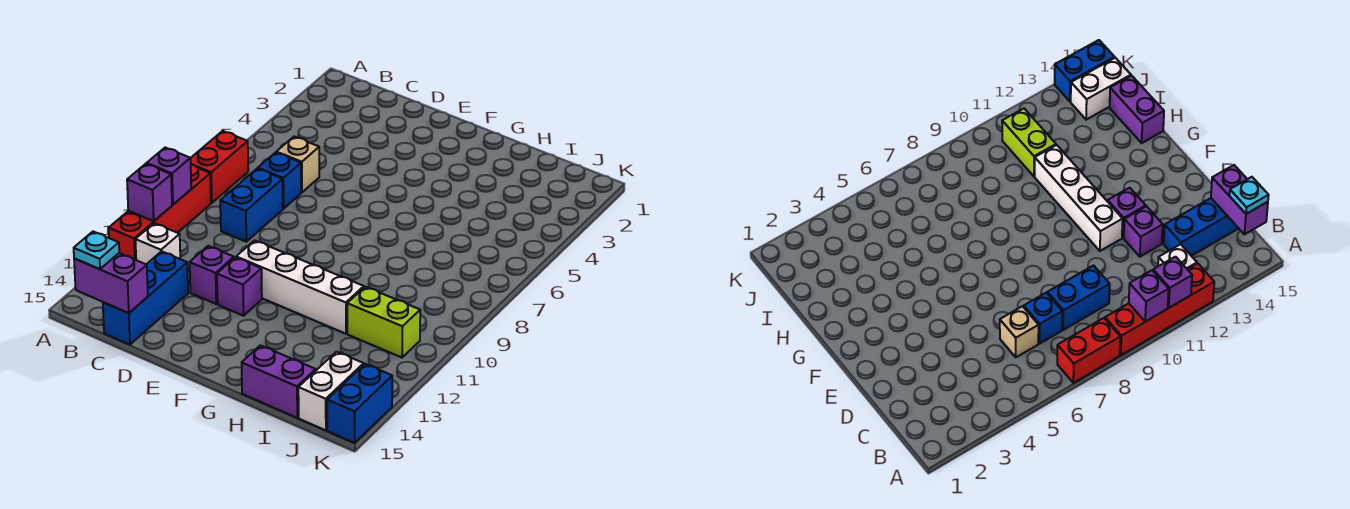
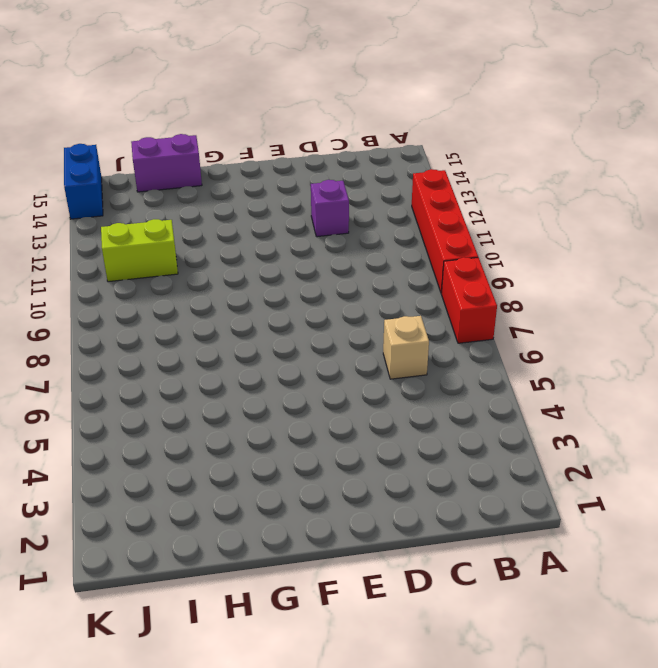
none -> white 1x1 brick [135,223,180,264]
none -> blue 1x1 brick [258,152,301,209]
none -> blue 1x2 brick [220,169,283,242]

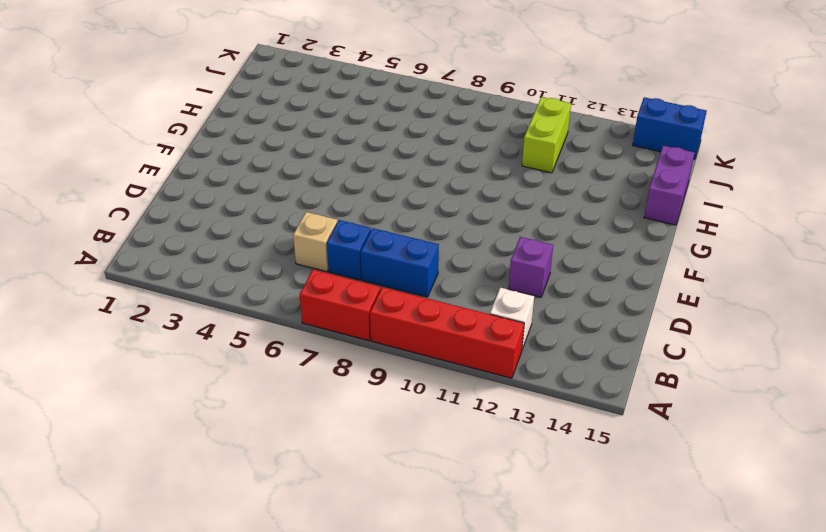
none -> blue 1x3 brick [103,251,188,345]
none -> white 1x4 brick [236,240,364,334]
none -> purple 1x1 brick [217,257,262,316]

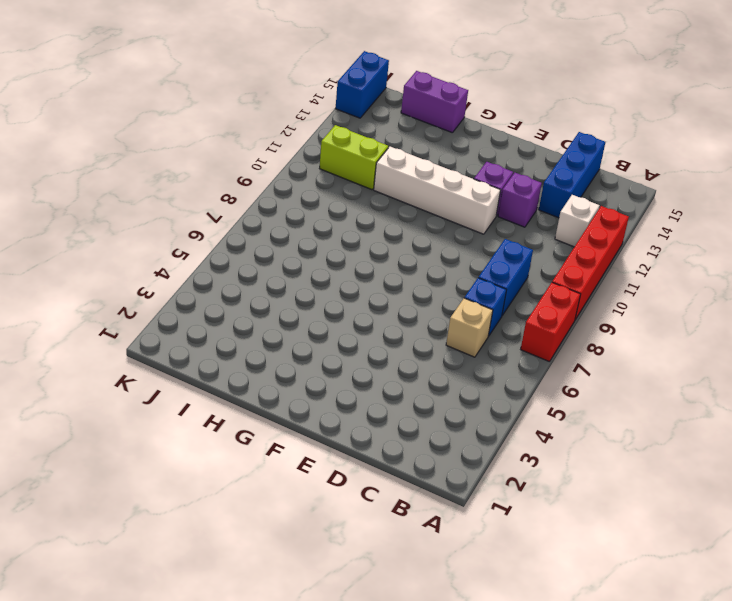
none -> white 1x2 brick [298,352,364,430]
none -> purple 1x1 brick [147,148,191,205]
none -> purple 1x1 brick [127,164,172,221]

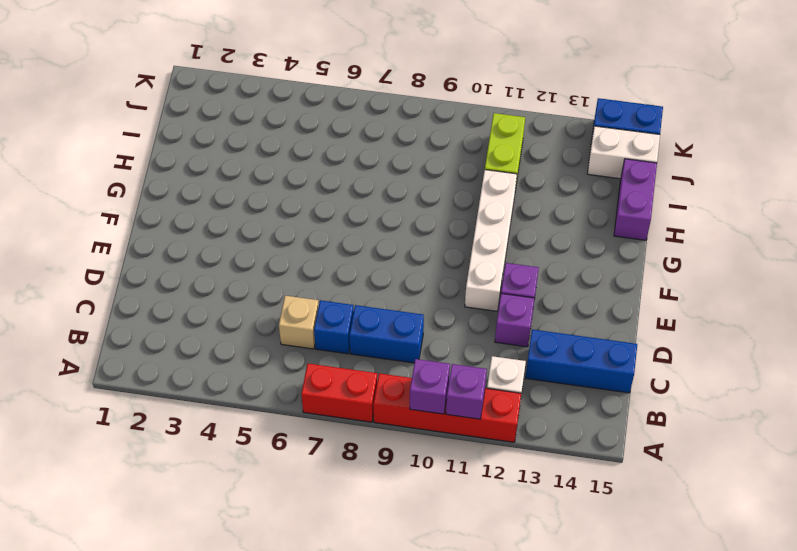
none -> purple 1x2 brick [74,253,148,313]
none -> cyan 1x1 plate [74,232,119,269]

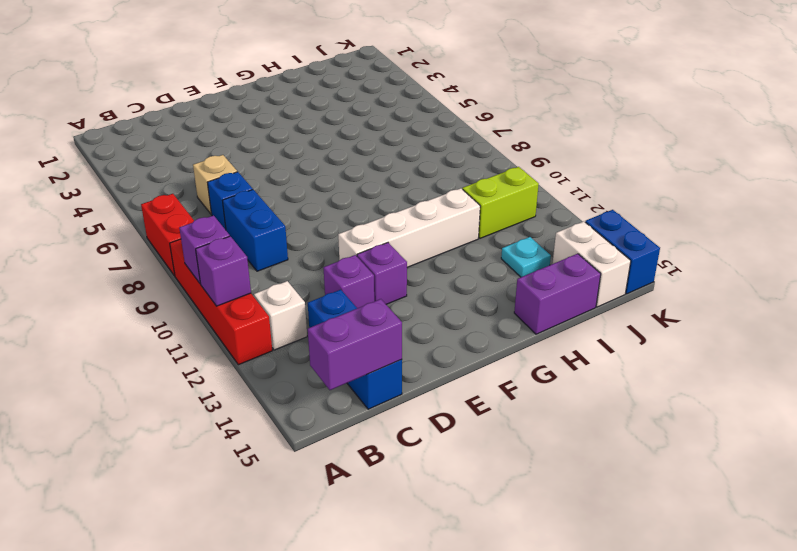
cyan 1x1 plate [501,237,551,277] -> cyan 1x1 plate moved to [74,232,119,269]

